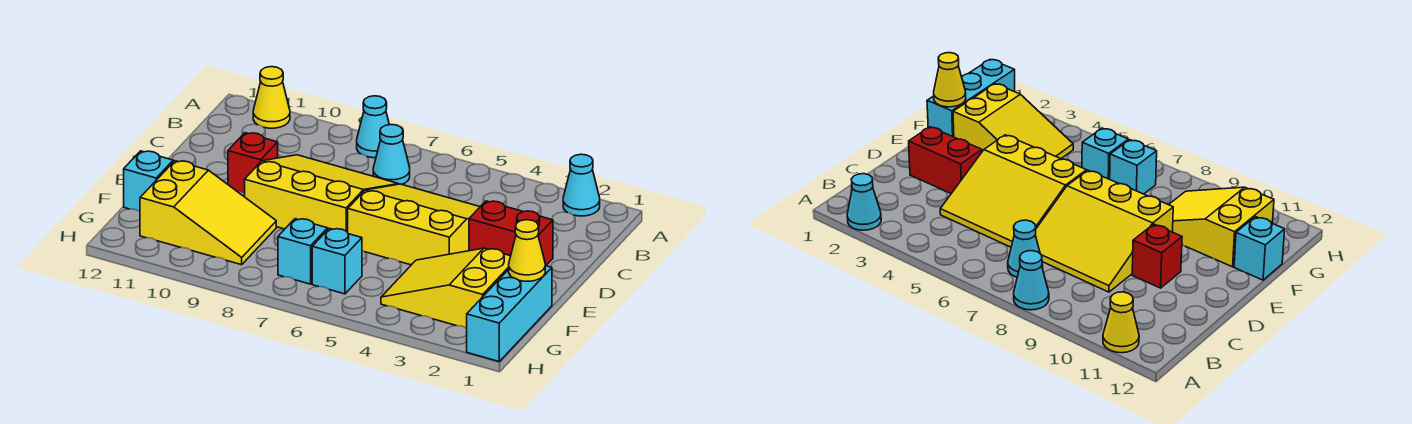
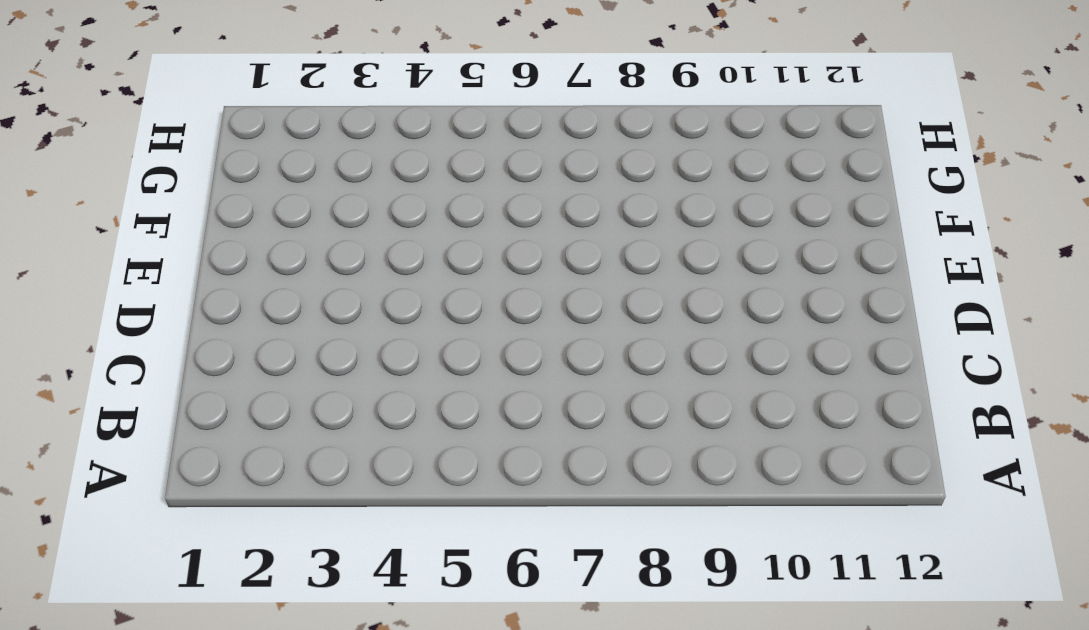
none -> cyan 1x1 cone [563,154,600,216]
none -> cyan 1x1 cone [357,96,389,158]
none -> yellow 1x1 cone [253,67,290,128]

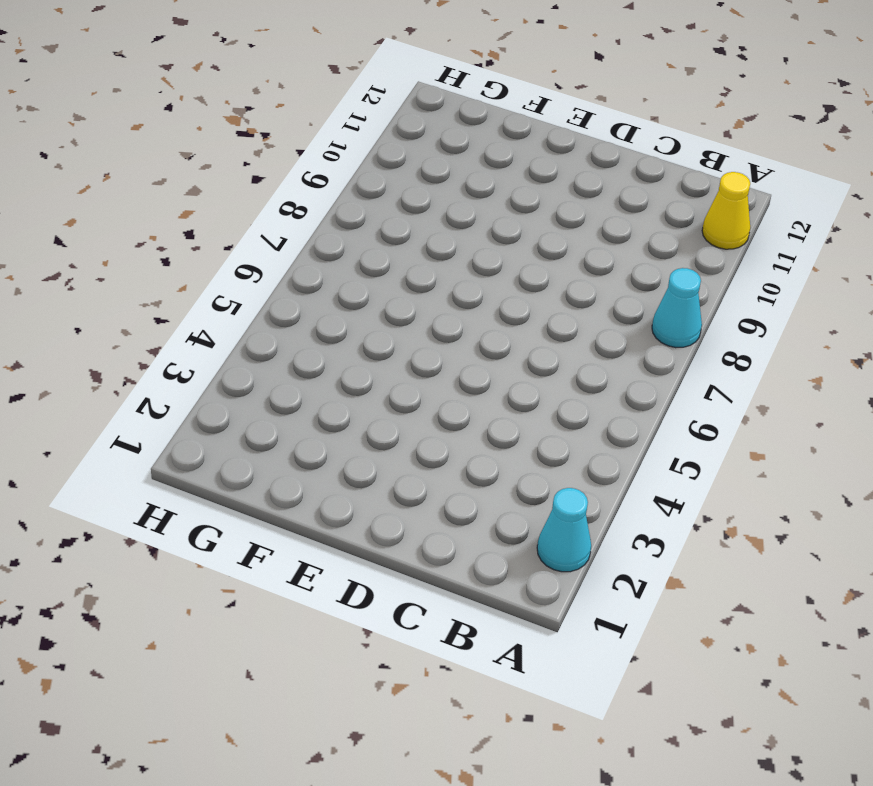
none -> cyan 1x1 cone [373,125,410,184]
none -> yellow 3x3 slope [348,184,480,265]
none -> yellow 3x3 slope [245,155,398,232]

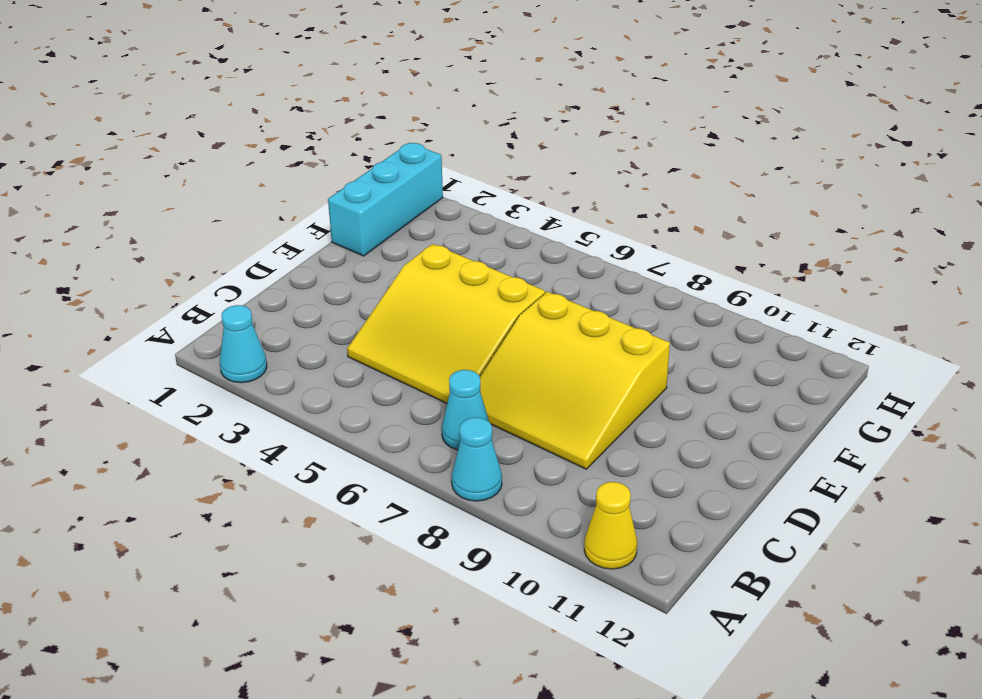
none -> red 1x2 brick [469,201,553,266]
none -> red 1x1 brick [228,133,278,194]
none -> yellow 2x3 slope [381,248,511,328]

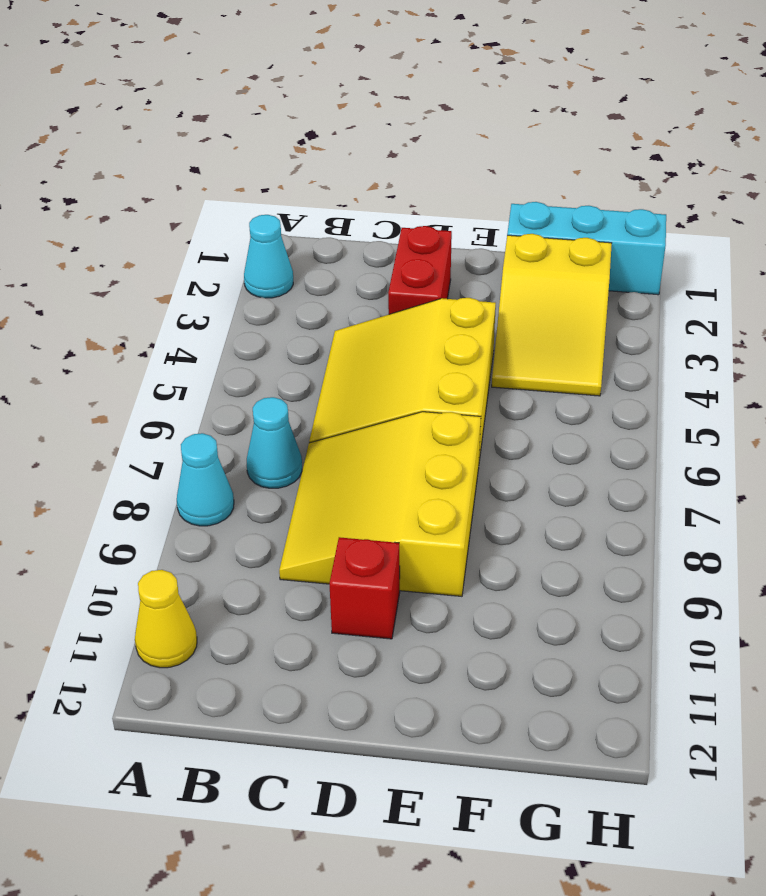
none -> yellow 2x3 slope [140,161,276,265]
none -> cyan 1x1 brick [124,151,173,212]
none -> cyan 1x1 brick [312,228,362,294]

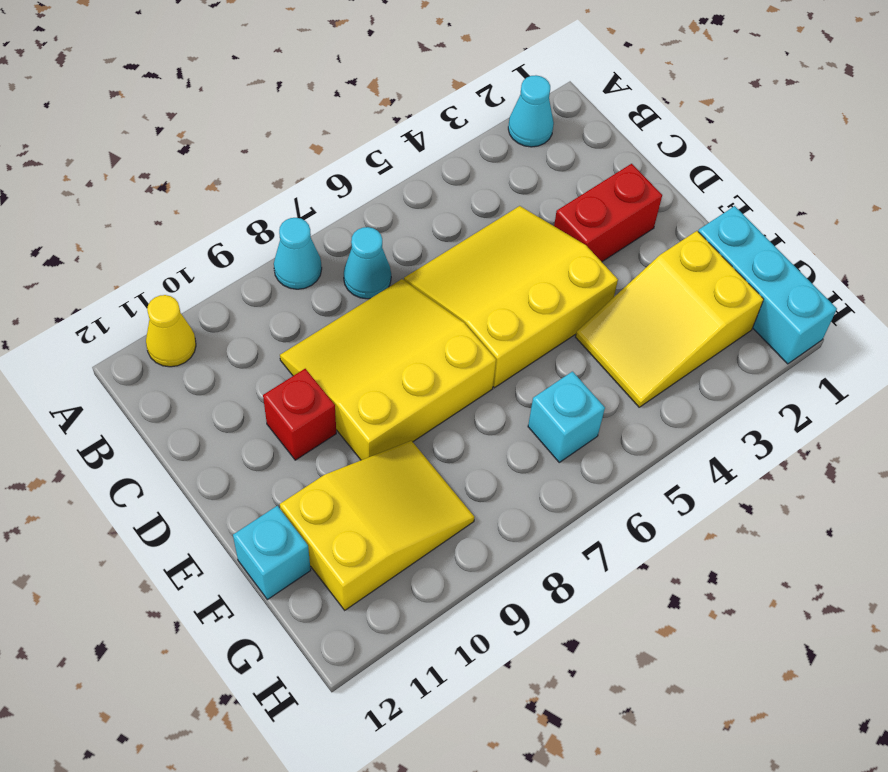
none -> cyan 1x1 brick [278,219,328,284]
none -> yellow 1x1 cone [509,220,545,281]

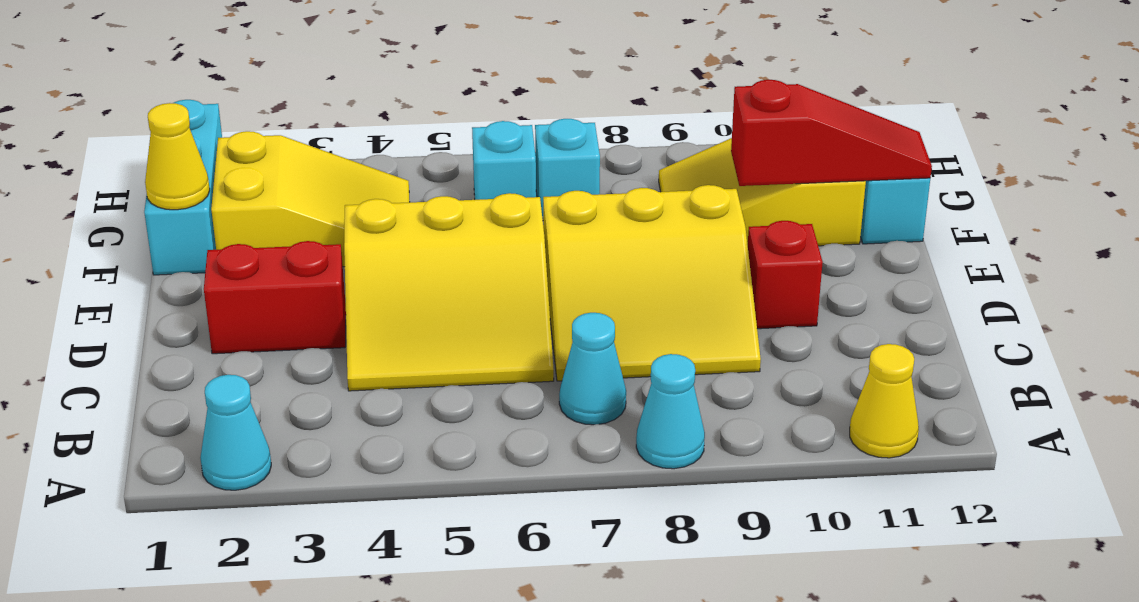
red 1x3 slope [731,80,932,186] -> none

